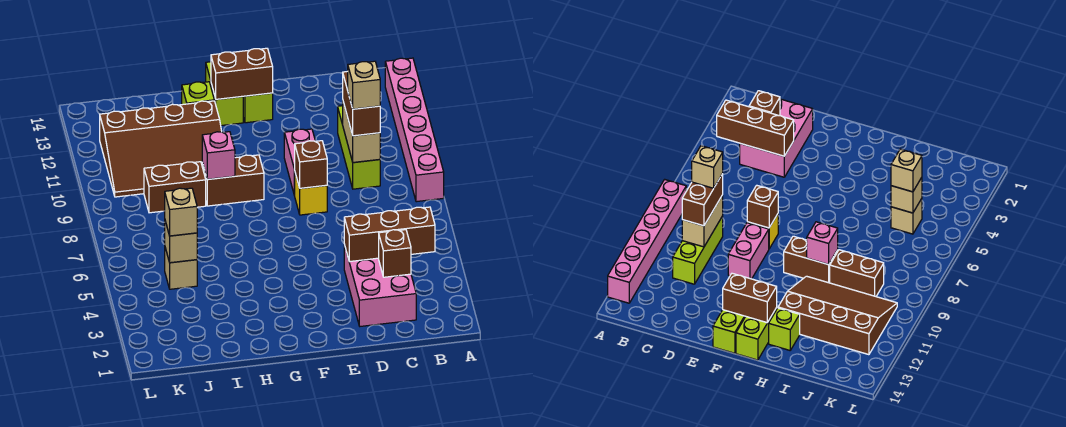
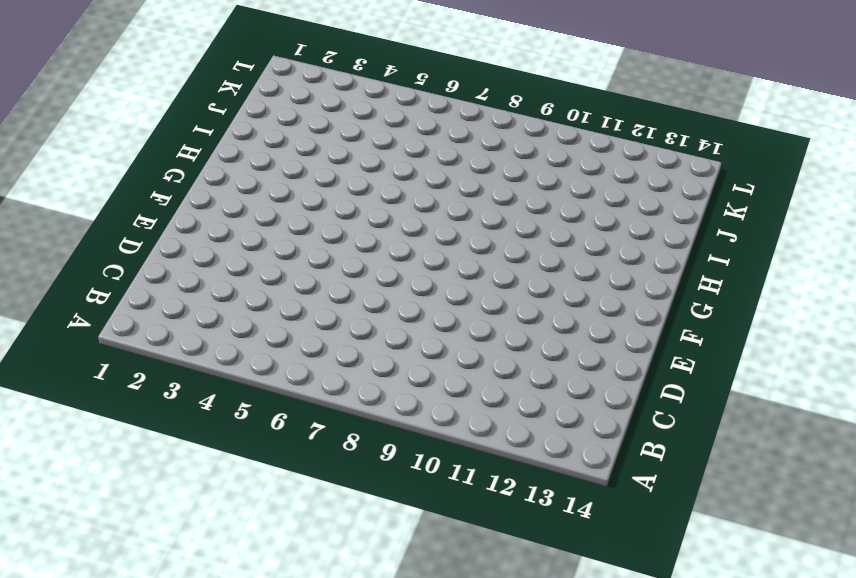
none -> pink 1x6 brick [385,58,444,202]
none -> pink 2x3 brick [344,245,416,326]
none -> lime 1x3 brick [338,106,380,189]

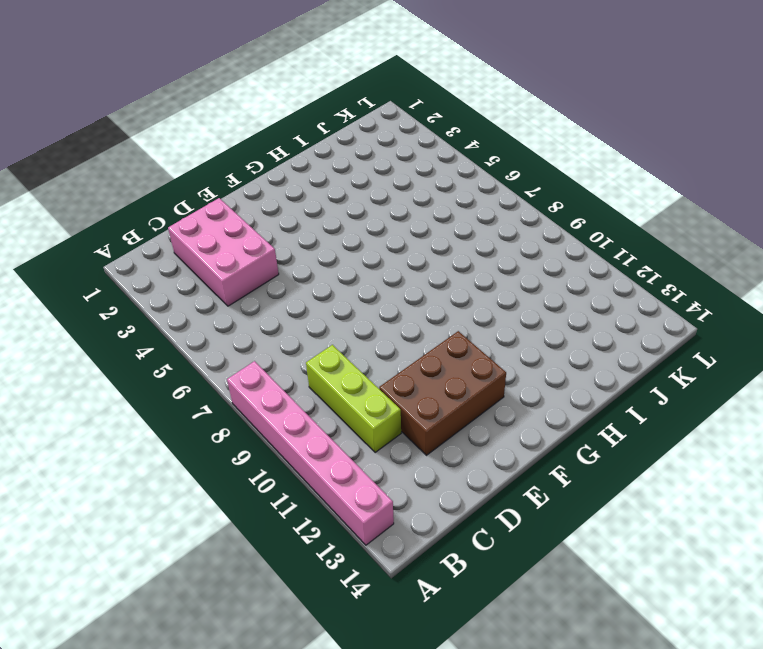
brown 2x3 brick [379,331,506,455] -> none
none -> yellow 1x1 brick [295,173,327,215]
none -> pink 1x2 brick [284,129,315,196]
none -> lime 1x2 brick [243,93,273,123]

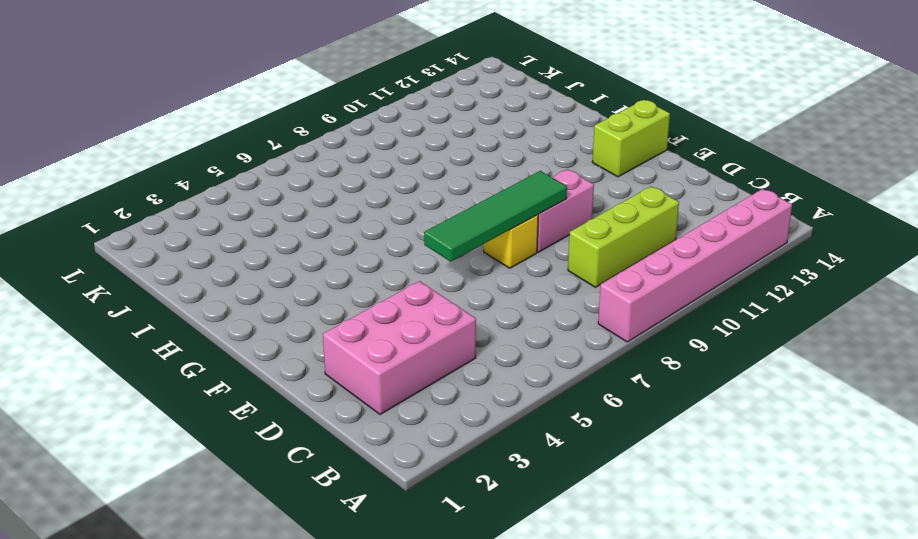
green 1x4 tile [424,171,567,262] -> brown 1x1 brick [294,141,327,188]
none -> brown 1x2 brick [202,155,264,206]
none -> lime 1x2 brick [206,62,243,126]
none -> brown 3x4 slope [100,101,222,197]

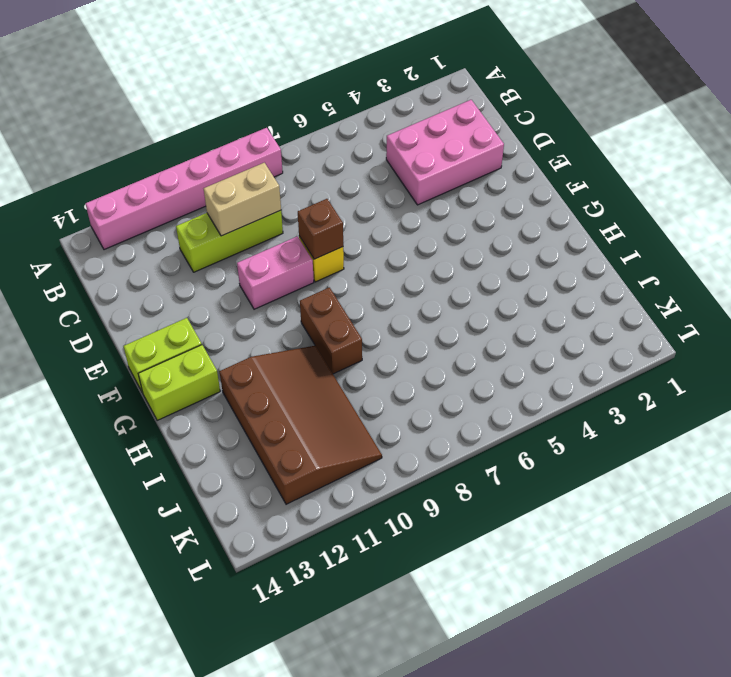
none -> lime 1x1 brick [182,82,214,105]
none -> brown 1x2 brick [144,162,206,213]
none -> tan 1x1 brick [165,248,197,289]

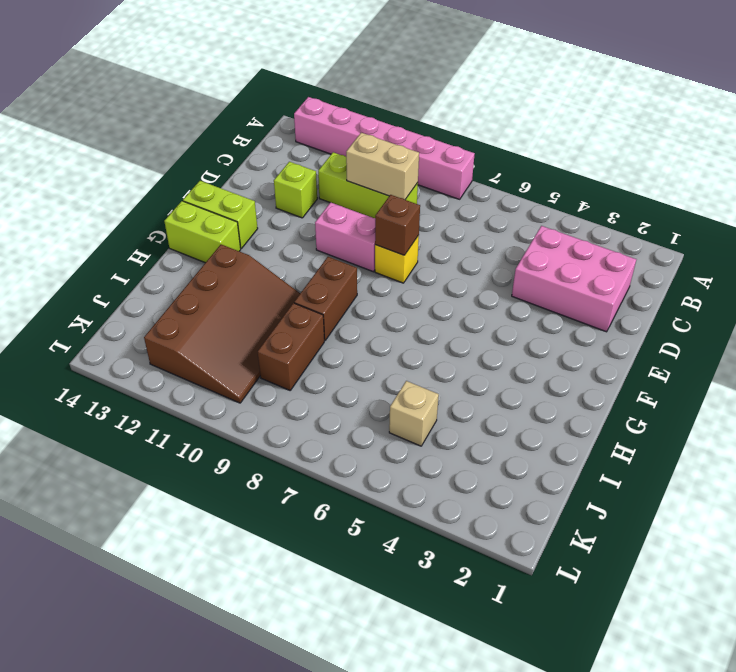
lime 1x1 brick [274,162,317,218] -> lime 1x1 brick moved to [182,82,214,105]
none -> brown 1x3 brick [344,207,435,262]
none -> brown 1x1 brick [379,230,411,277]
none -> brown 1x2 brick [211,48,273,99]

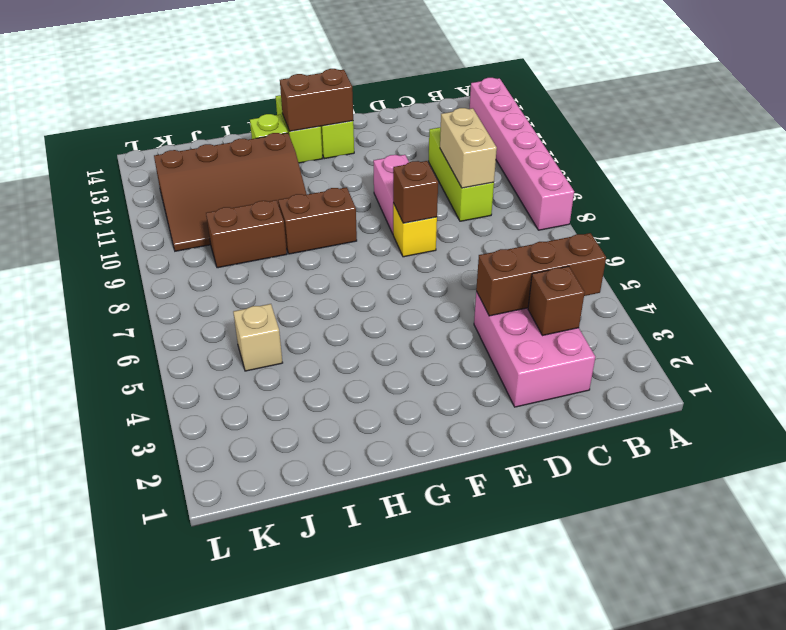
none -> pink 1x1 brick [202,132,235,179]
none -> tan 1x1 brick [165,221,197,263]
none -> brown 1x2 brick [343,71,380,136]

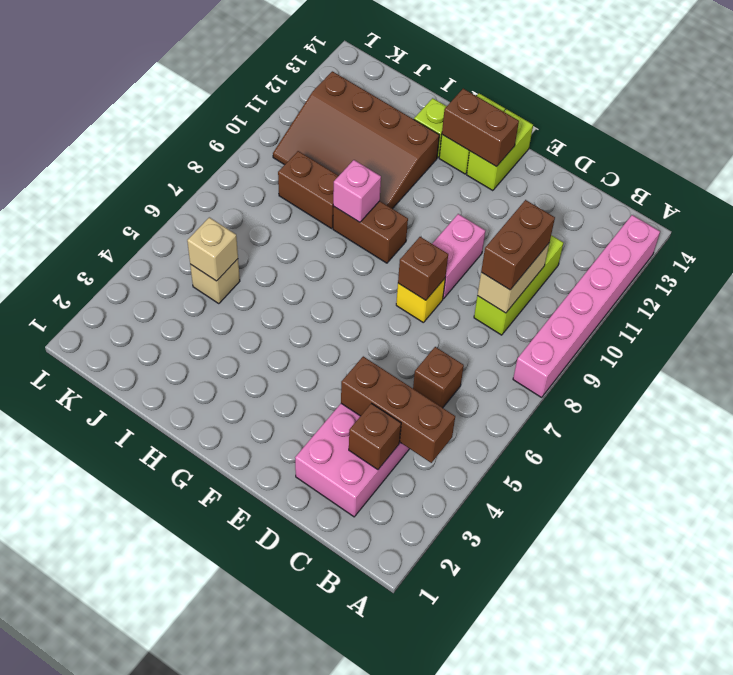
brown 1x1 brick [413,347,464,408] -> none
none -> tan 1x1 brick [165,188,197,236]
none -> tan 1x1 brick [348,61,380,109]

